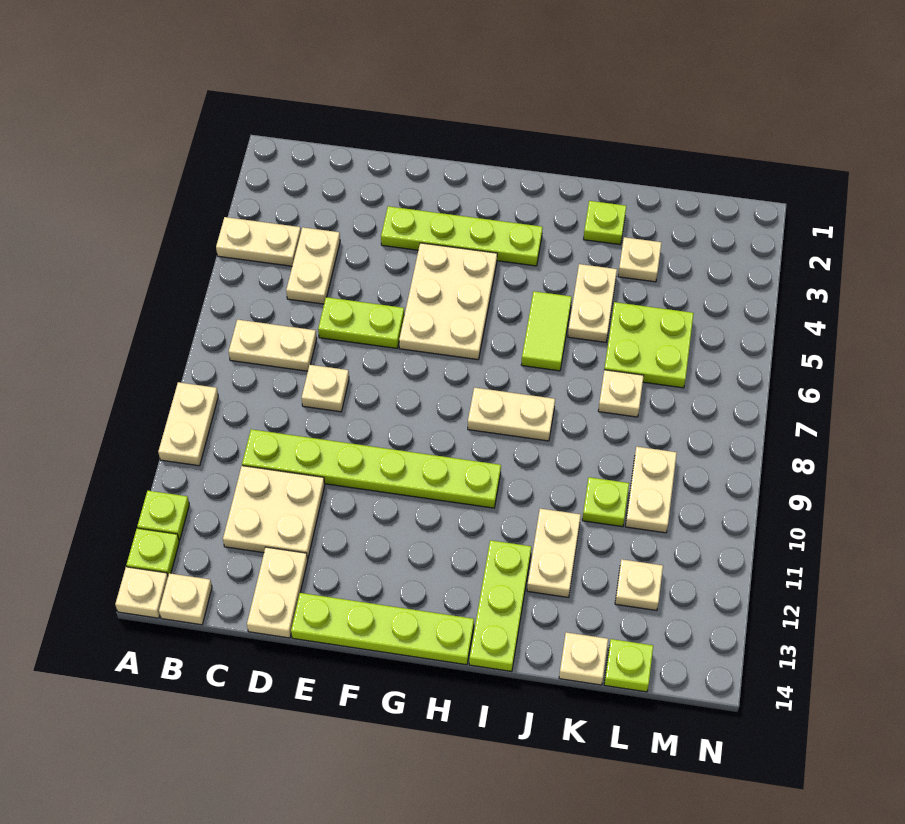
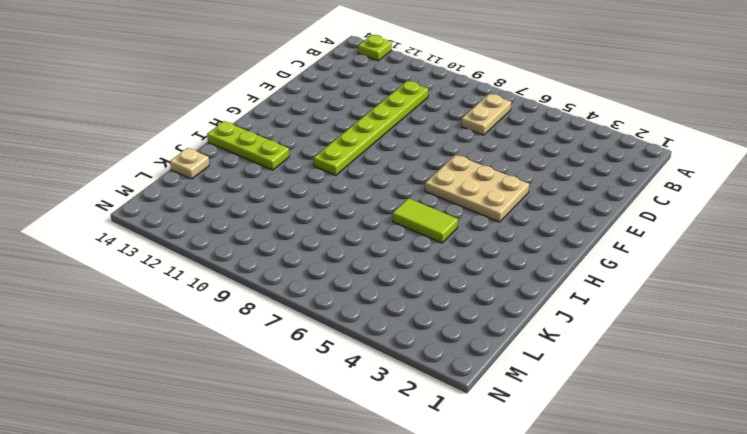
none -> tan 1x2 plate [216,217,301,266]
none -> tan 1x2 plate [158,382,218,466]
none -> lime 1x1 plate [137,491,189,540]
none -> tan 1x1 plate [115,567,168,618]

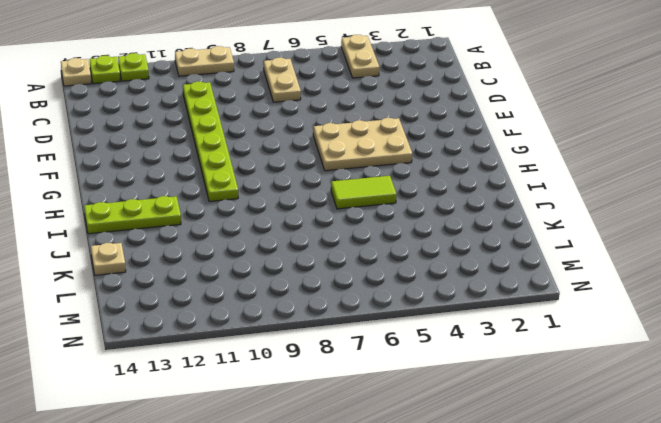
none -> tan 1x1 plate [159,573,212,625]
none -> tan 1x2 plate [286,227,340,304]
none -> tan 2x2 plate [223,466,325,559]
none -> lime 1x2 plate [318,297,404,348]

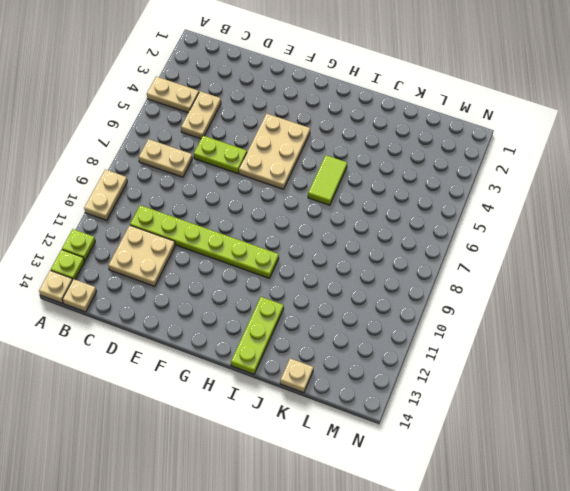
none -> tan 1x1 plate [302,365,349,412]
none -> tan 1x2 plate [247,547,308,638]
none -> lime 1x4 plate [381,206,543,266]
none -> lime 1x4 plate [291,593,474,665]

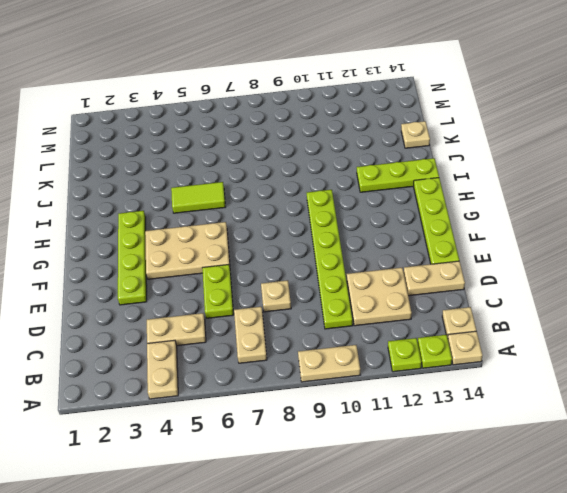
none -> tan 1x2 plate [468,388,555,441]
none -> lime 1x1 plate [584,201,626,245]
none -> tan 1x2 plate [568,264,617,342]
none -> tan 1x2 plate [527,509,581,597]

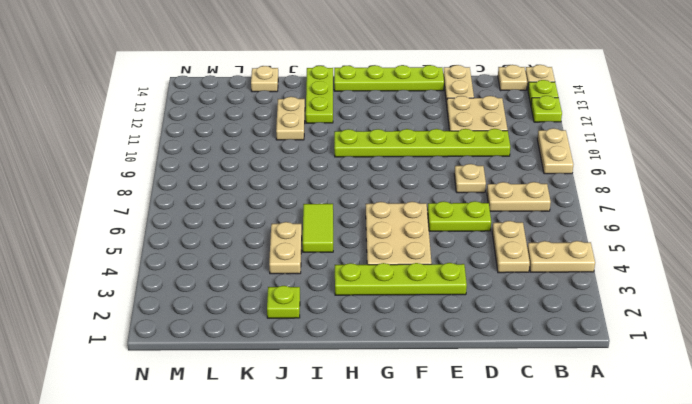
none -> tan 1x2 plate [468,388,555,441]
none -> tan 1x1 plate [618,237,662,282]
none -> lime 2x2 plate [604,302,694,388]
none -> tan 1x1 plate [598,370,644,417]

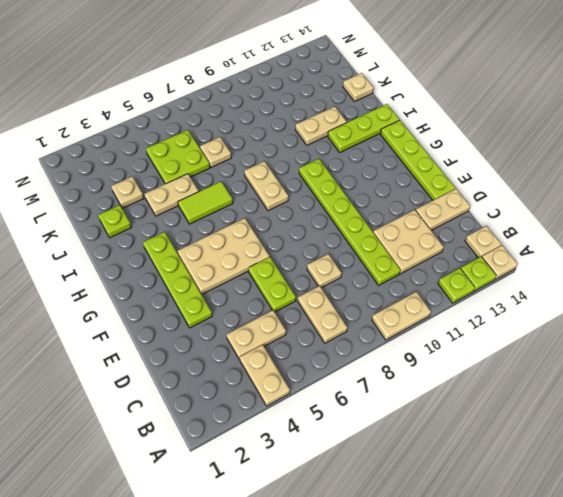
none -> lime 1x1 plate [582,477,629,527]
none -> tan 1x2 plate [625,447,677,533]
none -> tan 1x1 plate [615,559,663,611]
none -> lime 1x1 plate [604,639,653,692]

